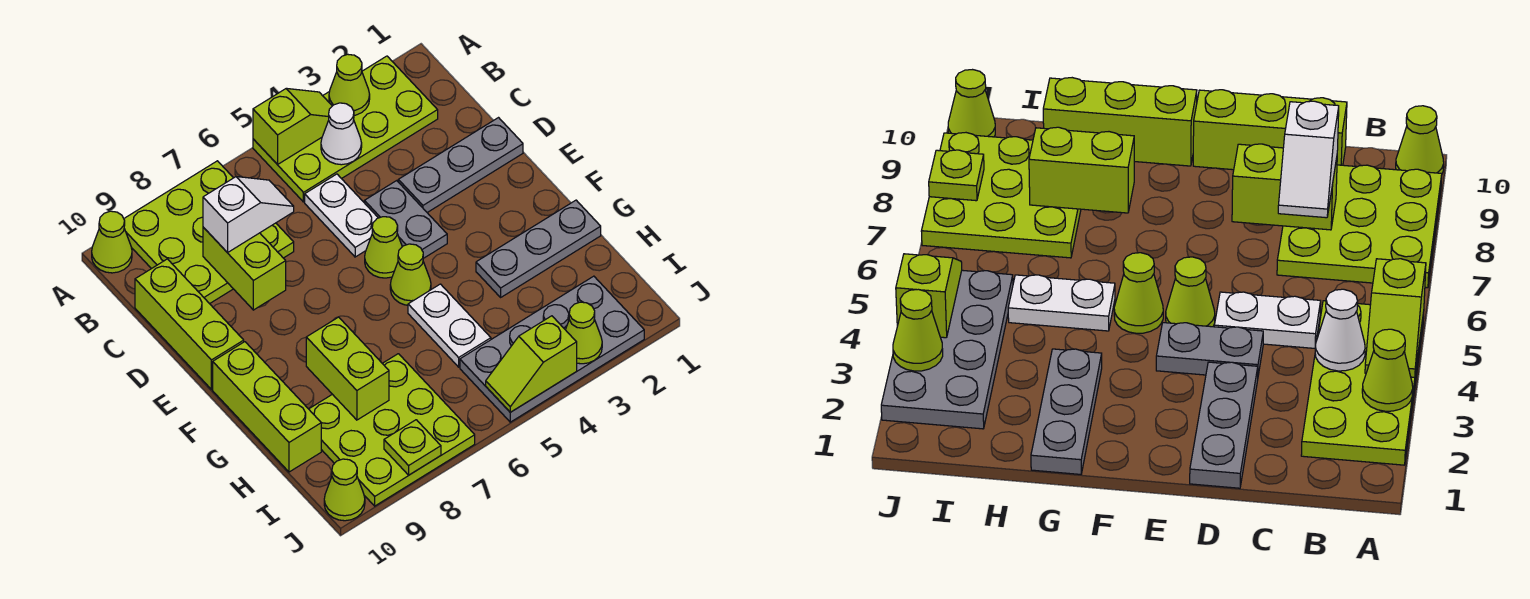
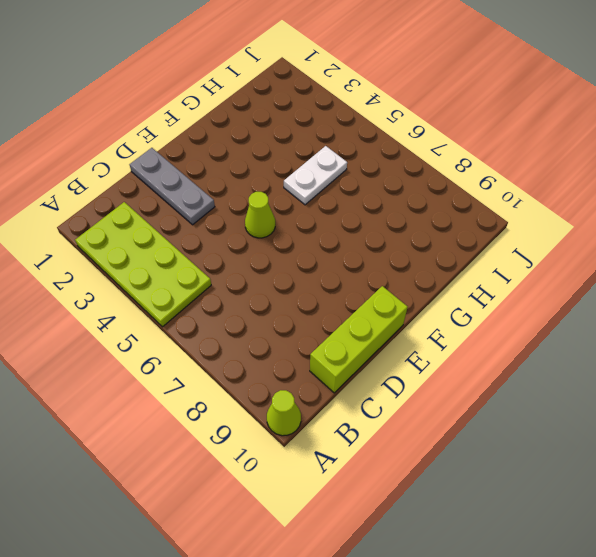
none -> lime 3x3 plate [124,161,294,304]
none -> white 1x2 plate [305,174,378,257]
none -> grey 1x2 plate [364,181,447,258]

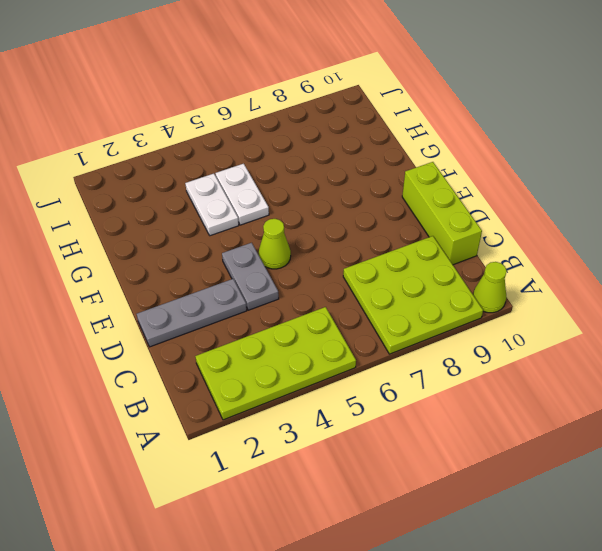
white 1x2 plate [185,174,239,236] -> white 1x2 plate moved to [305,174,378,257]
none -> lime 1x1 cone [390,244,431,305]
none -> lime 1x3 brick [213,342,321,472]
none -> grey 1x3 plate [476,200,601,297]

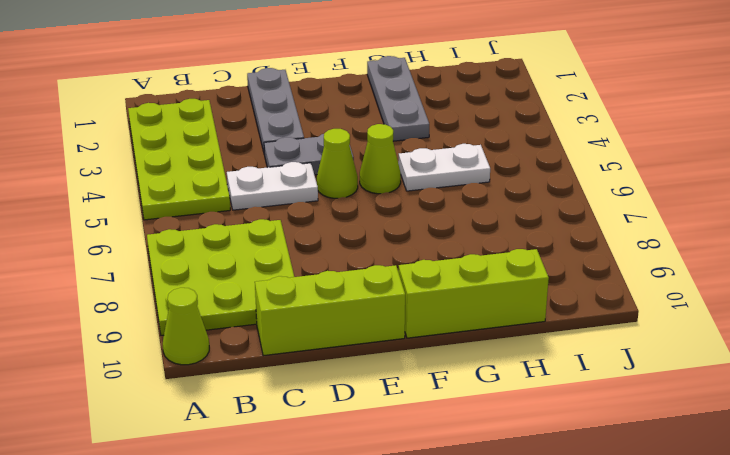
none -> lime 3x3 plate [309,354,475,506]
none -> grey 2x4 plate [460,276,644,422]
none -> lime 1x1 cone [324,459,365,521]

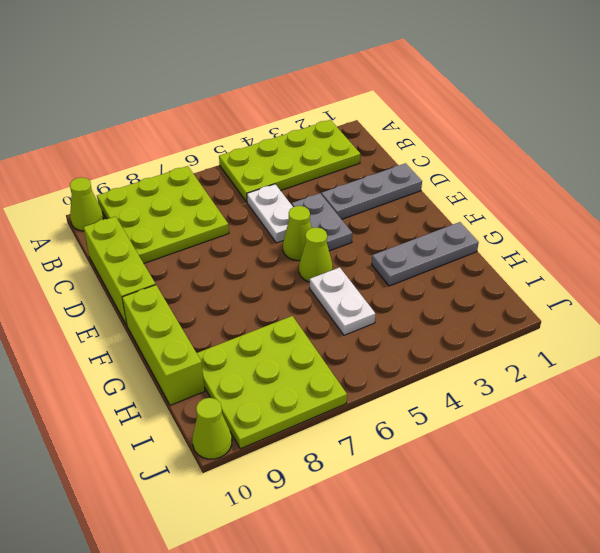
none -> grey 2x4 plate [460,276,644,422]
none -> lime 1x1 cone [329,54,370,115]
none -> lime 1x2 slope [253,88,332,165]

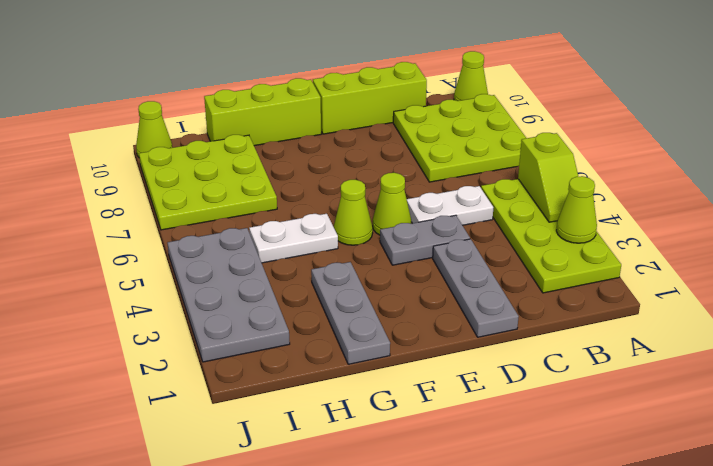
none -> white 1x1 cone [321,103,362,165]
none -> lime 1x2 brick [203,227,286,310]
none -> lime 1x2 brick [306,317,389,420]

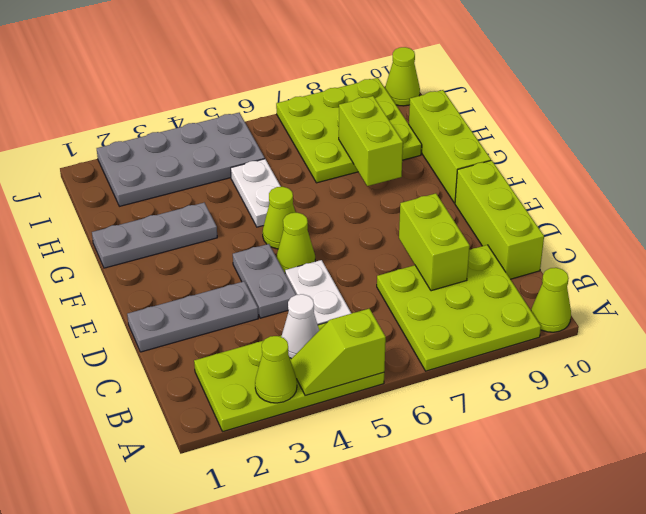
none -> lime 1x1 cone [566,302,602,364]
none -> lime 1x2 slope [486,316,577,412]
none -> lime 1x1 plate [384,420,441,475]

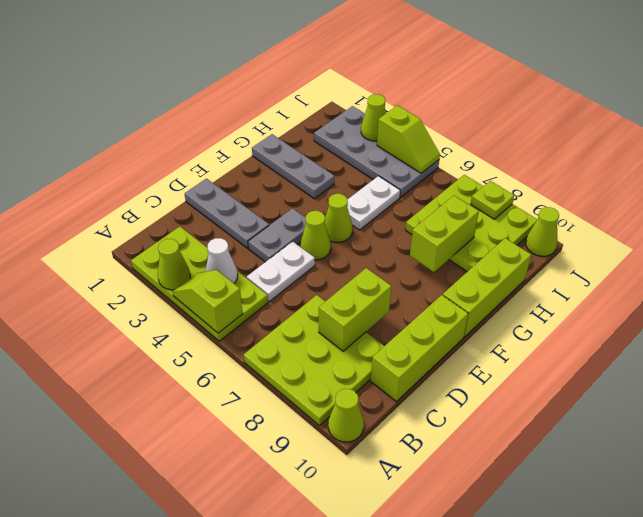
none -> white 1x2 slope [203,177,294,253]

